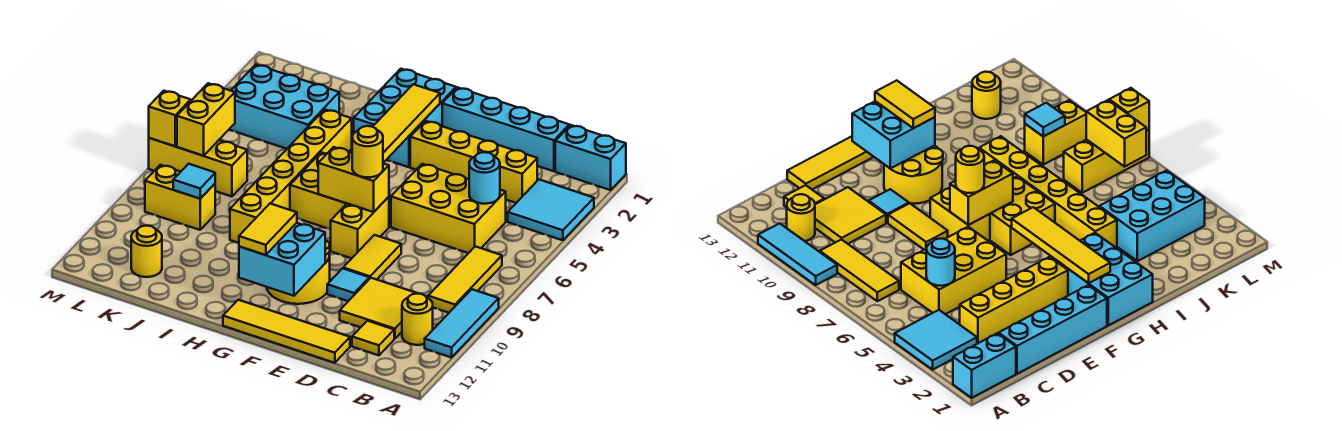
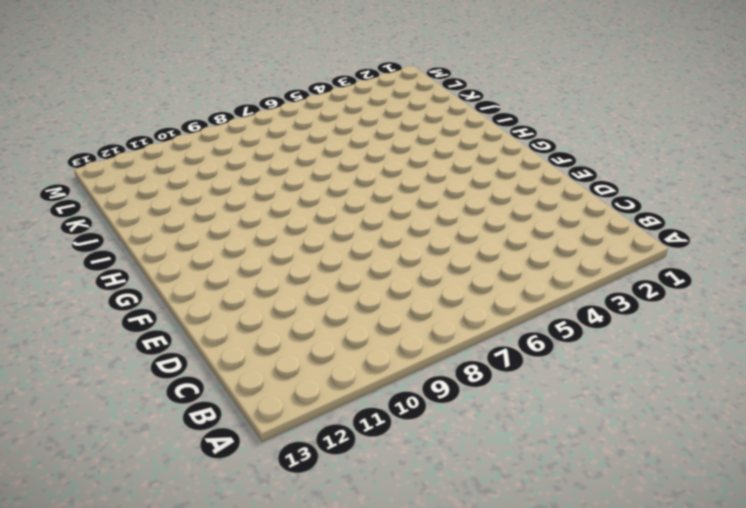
none -> cyan 1x2 brick [555,125,626,190]
none -> cyan 2x2 tile [508,179,594,240]
none -> cyan 1x3 tile [425,289,499,358]
none -> yellow 1x3 tile [428,246,502,313]

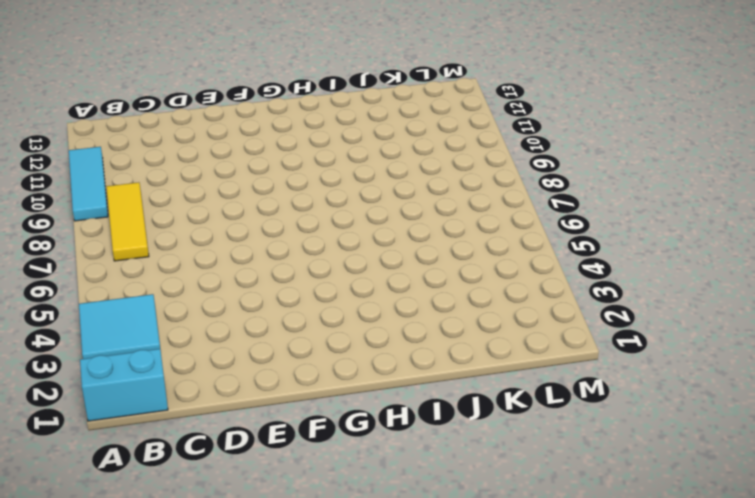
none -> yellow 1x1 round brick [402,293,433,345]
none -> cyan 1x4 brick [442,87,569,171]
none -> yellow 1x4 brick [410,121,537,203]
none -> yellow 2x3 brick [391,164,506,253]

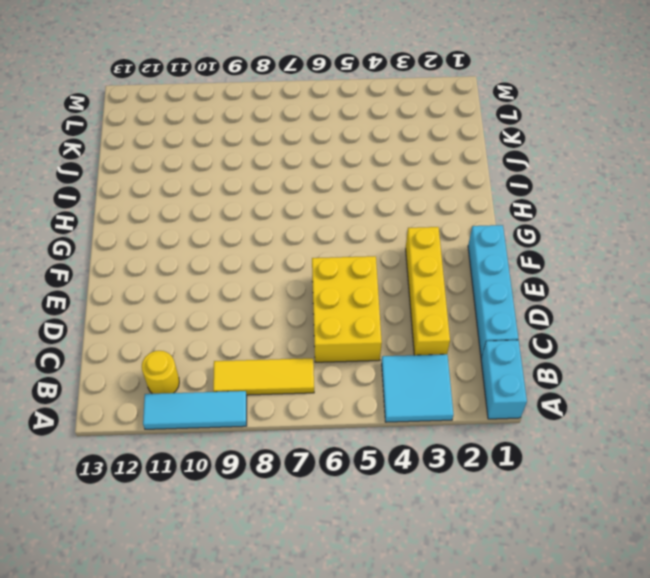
none -> yellow 2x2 tile [340,278,417,339]
none -> yellow 1x1 tile [352,321,394,355]
none -> yellow 1x4 tile [223,300,350,363]
none -> yellow 1x2 tile [343,235,401,280]

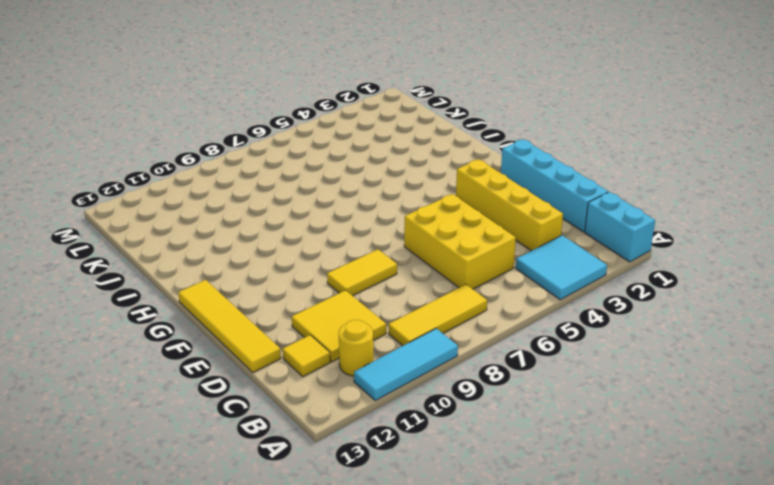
none -> cyan 1x1 tile [327,268,369,301]
none -> yellow 1x2 brick [330,197,389,258]
none -> yellow 2x2 round brick [267,240,330,304]
none -> cyan 2x3 brick [354,69,456,167]

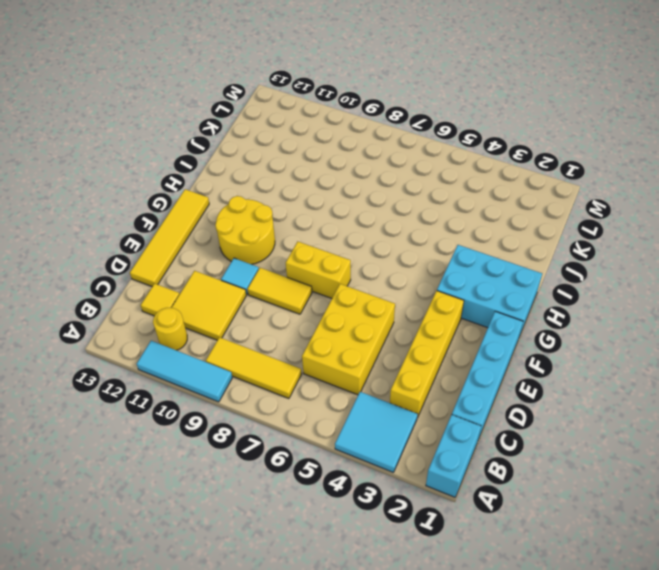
none -> yellow 2x2 brick [290,152,347,229]
none -> yellow 1x6 brick [230,110,352,243]
none -> cyan 2x3 brick [229,65,339,149]
none -> yellow 1x3 brick [149,138,247,197]

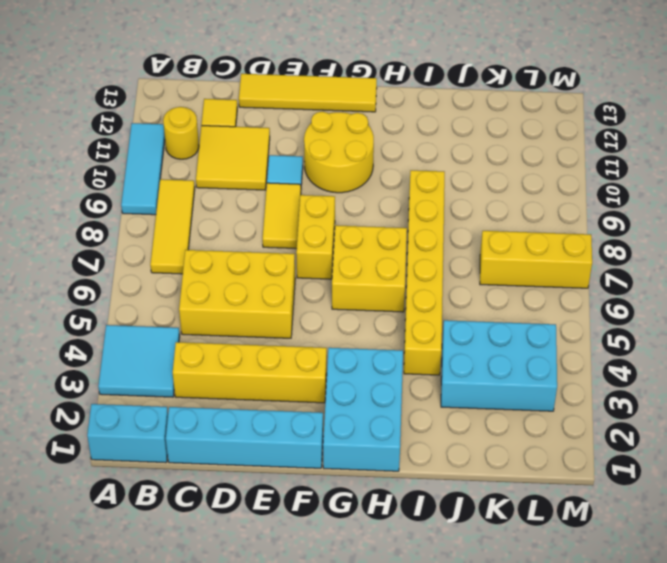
none -> yellow 1x2 brick [145,165,215,230]
none -> yellow 1x1 round brick [131,226,162,277]
none -> cyan 1x1 round brick [469,152,500,204]
none -> yellow 1x2 brick [318,147,389,212]

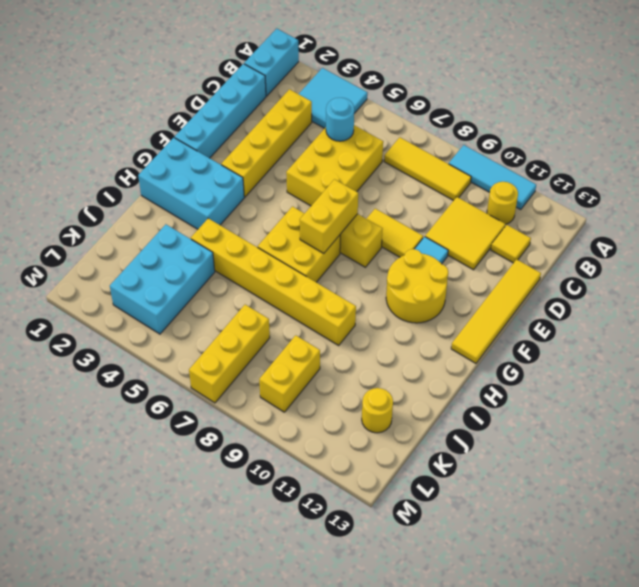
none -> cyan 2x2 brick [239,223,325,296]
none -> yellow 1x4 tile [350,84,440,163]
none -> cyan 1x1 tile [173,164,215,199]
none -> yellow 1x2 brick [177,83,235,156]

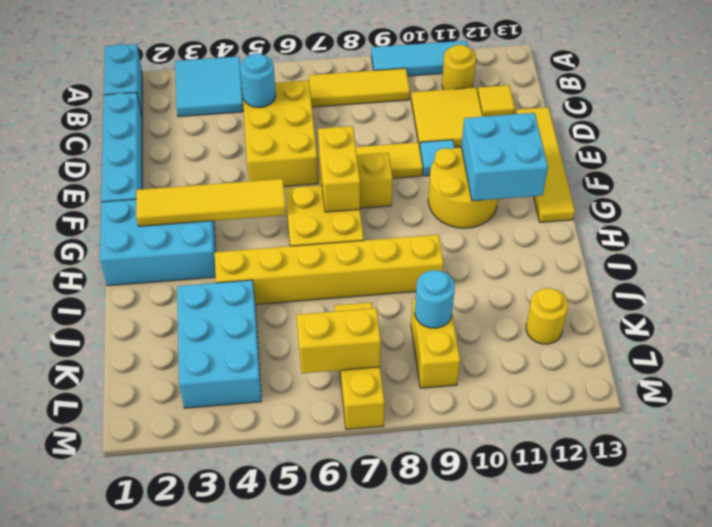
cyan 1x1 round brick [415,270,455,328] -> cyan 1x1 tile [173,164,215,199]
none -> yellow 1x4 brick [410,121,537,203]
none -> yellow 1x1 brick [149,91,191,146]
none -> yellow 1x1 round brick [352,126,383,177]
none -> yellow 1x2 tile [239,204,297,255]

